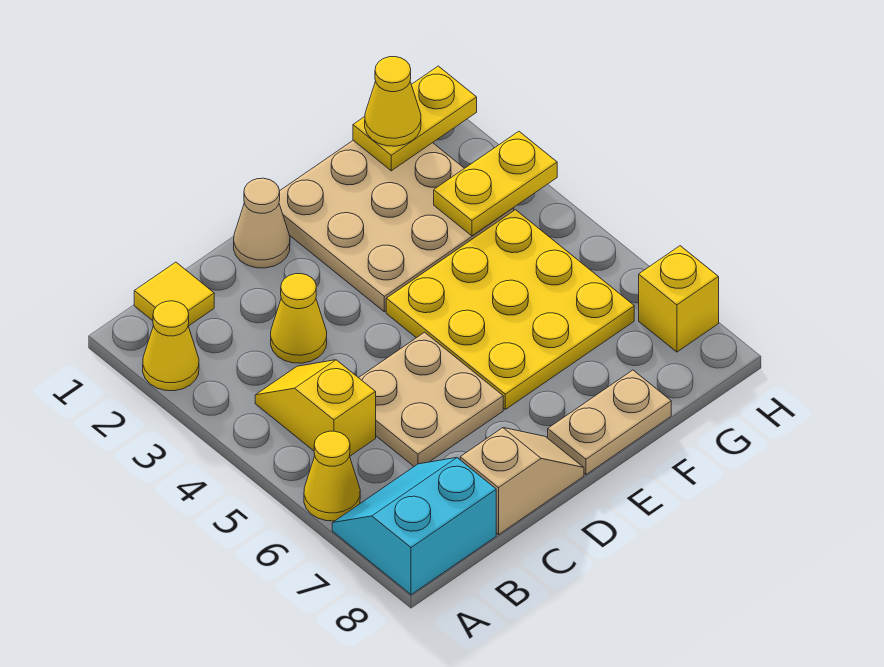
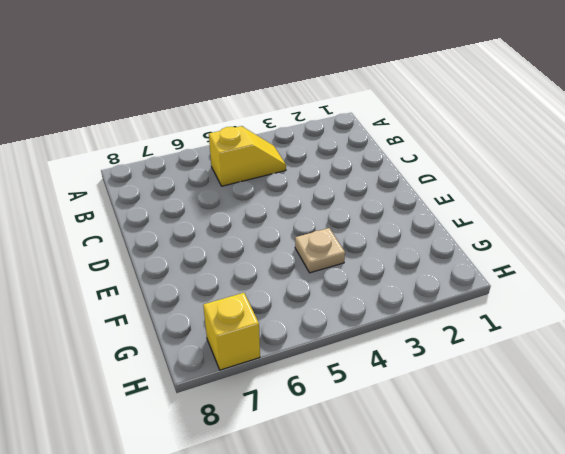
tan 1x1 plate [295,228,345,273] -> yellow 3x3 plate [386,210,634,409]
none -> yellow 1x1 cone [143,301,199,391]
none -> yellow 1x1 cone [304,431,360,521]
none -> cyan 2x2 slope [332,458,496,595]

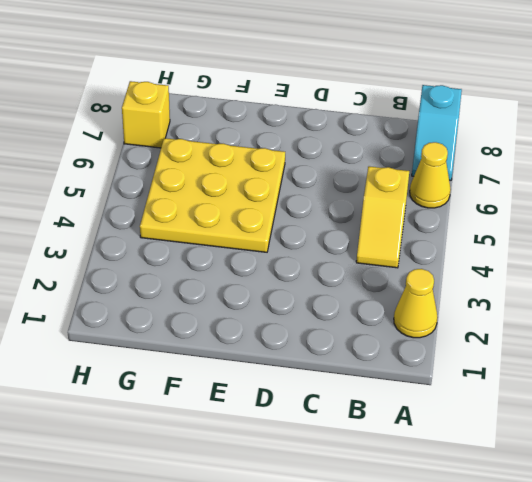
cyan 1x2 slope [412,85,462,180] -> cyan 2x2 slope [332,458,496,595]
none -> yellow 1x1 tile [134,262,214,326]
none -> yellow 1x1 cone [271,274,327,363]
none -> tan 2x2 plate [359,332,503,466]

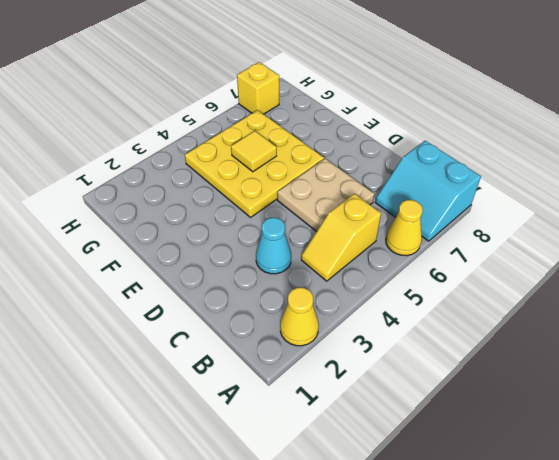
cyan 1x1 cone [256,218,291,274] -> yellow 1x1 cone [271,274,327,363]
yellow 1x1 tile [231,131,277,172] -> yellow 1x1 tile moved to [134,262,214,326]
none -> tan 1x2 slope [460,428,584,535]
none -> tan 1x1 cone [234,178,290,268]
none -> tan 3x3 plate [279,140,514,312]

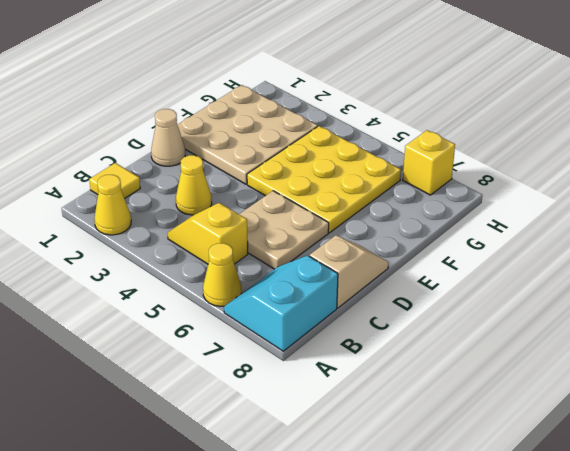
none -> tan 1x2 plate [548,370,671,475]
none -> yellow 1x2 plate [353,66,477,171]
none -> yellow 1x2 plate [434,131,557,236]

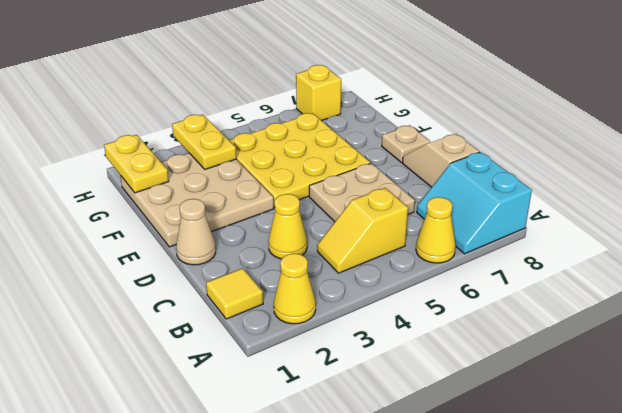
tan 1x1 plate [382,125,430,163] -> tan 1x2 plate [548,370,671,475]
none -> yellow 1x1 cone [365,57,421,146]

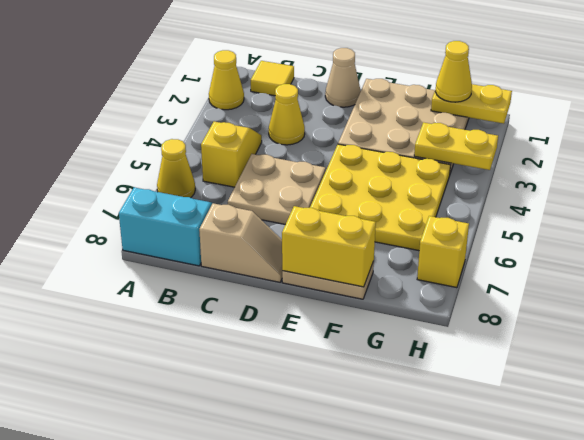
yellow 1x2 brick [282,206,376,287] -> none

